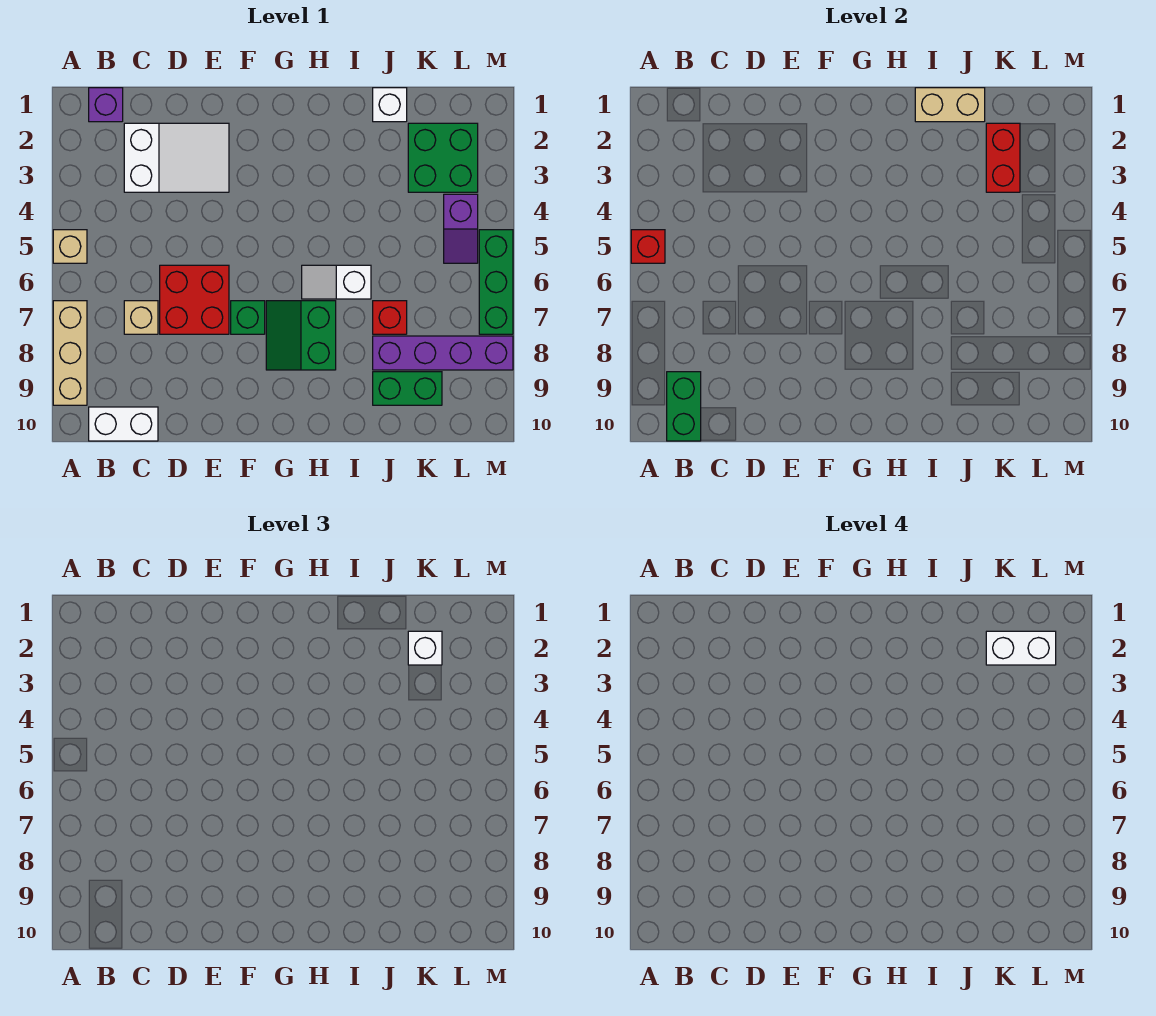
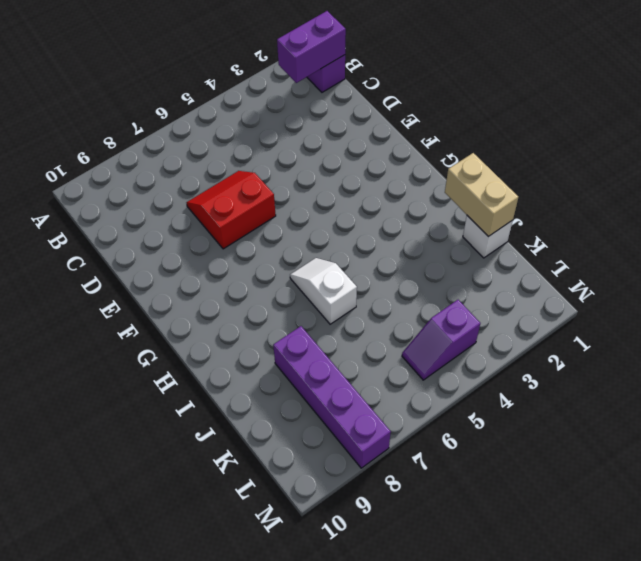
purple 1x2 brick [277,11,346,83] -> none
red 2x2 slope [187,171,276,249] -> red 2x2 brick [160,265,229,334]
none -> tan 1x1 brick [53,230,87,263]
none -> tan 1x3 brick [53,301,87,405]
none -> white 1x2 brick [89,407,158,441]

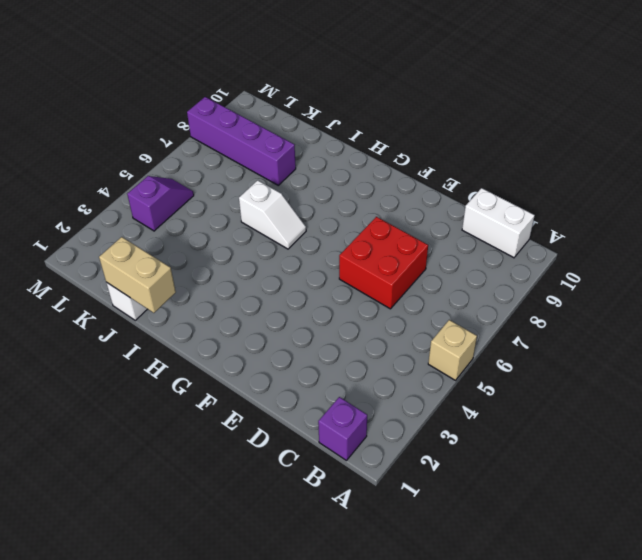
none -> tan 1x3 brick [53,301,87,405]
none -> white 2x3 slope [124,123,229,192]
none -> tan 1x1 brick [124,301,158,334]

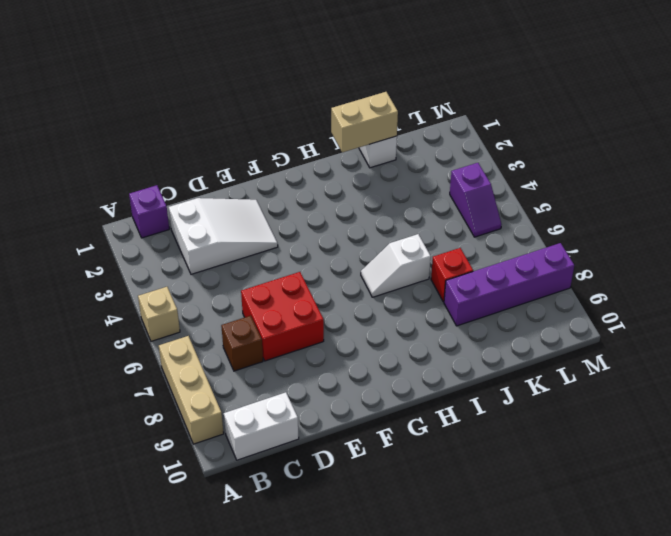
brown 1x1 brick [221,316,263,371] -> tan 1x1 brick [124,301,158,334]
none -> green 1x1 brick [231,301,265,334]
none -> green 2x2 slope [266,301,336,370]
none -> green 1x2 brick [373,372,442,405]

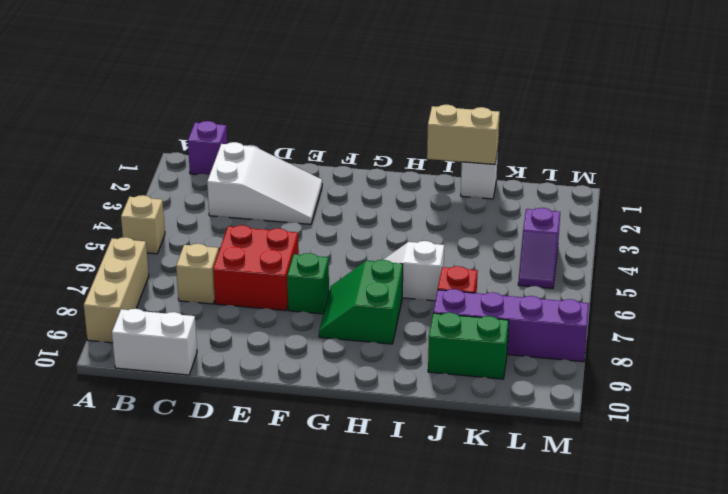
none -> green 2x2 brick [408,123,478,192]
none -> green 1x3 brick [479,230,513,334]
none -> red 1x1 brick [631,230,665,263]

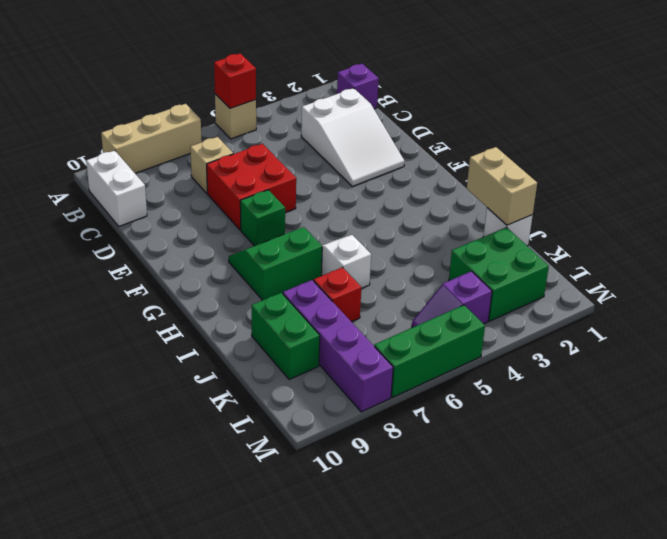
none -> green 1x2 brick [667,372,701,441]
none -> red 1x2 brick [986,123,1020,192]
none -> white 1x1 brick [408,631,442,665]

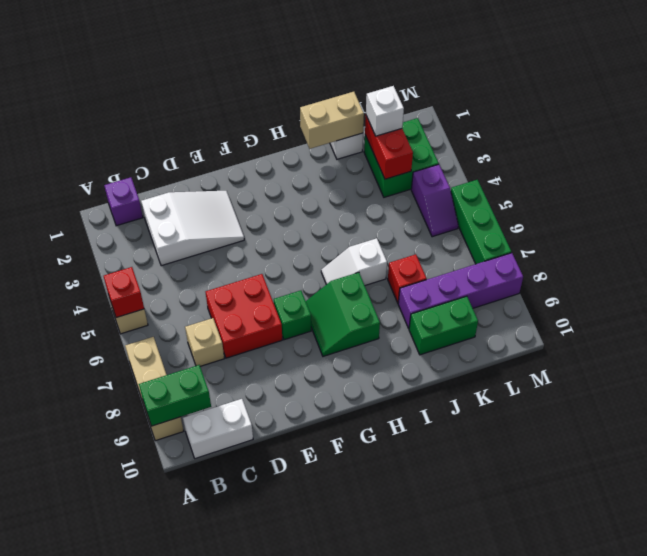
green 1x2 brick [139,365,211,426] -> green 1x2 brick turned to [667,372,701,441]
none -> white 1x2 brick [986,631,1056,665]

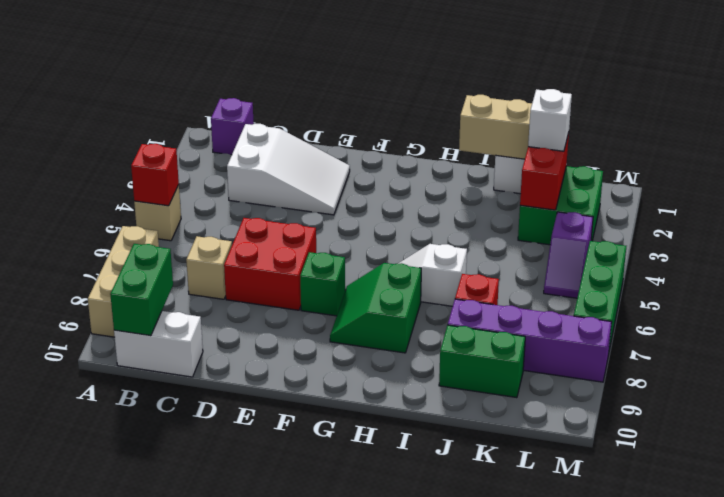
none -> white 1x2 brick [986,631,1056,665]

